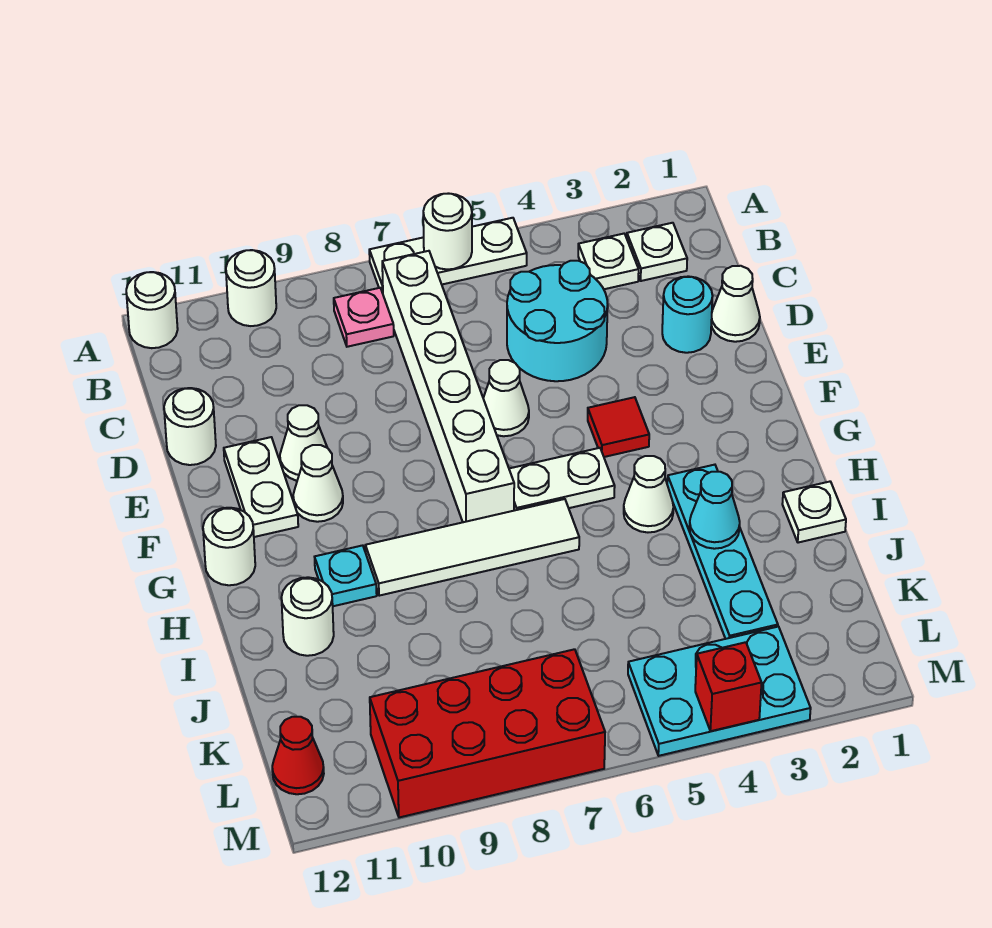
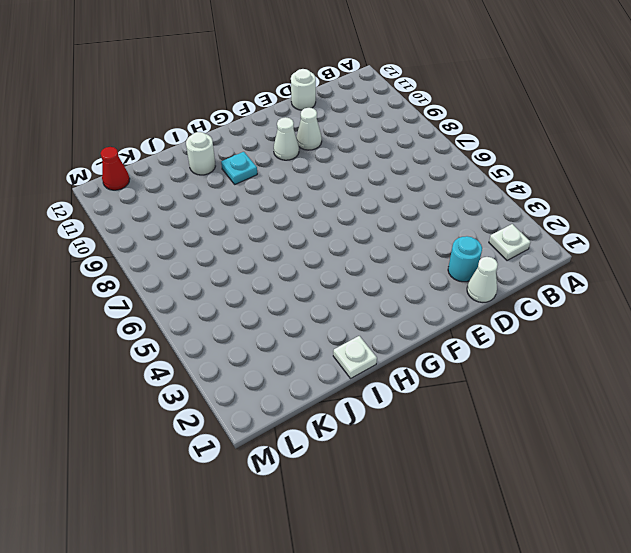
none -> white 1x3 plate [369,218,527,293]
none -> white 1x1 round brick [226,250,276,326]
none -> white 1x1 round brick [126,272,178,348]
none -> white 1x1 plate [578,234,639,289]

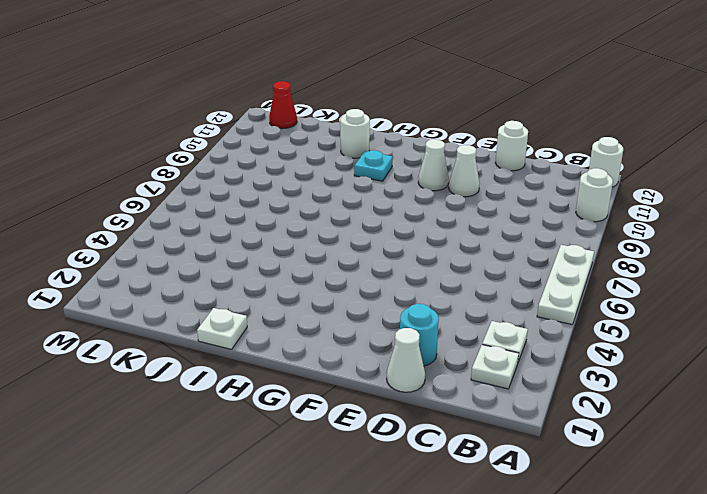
none -> white 1x6 brick [382,251,514,522]
none -> pink 1x1 plate [334,288,394,347]
none -> cyan 2x2 round brick [507,261,608,381]
none -> white 1x1 cone [483,360,529,436]

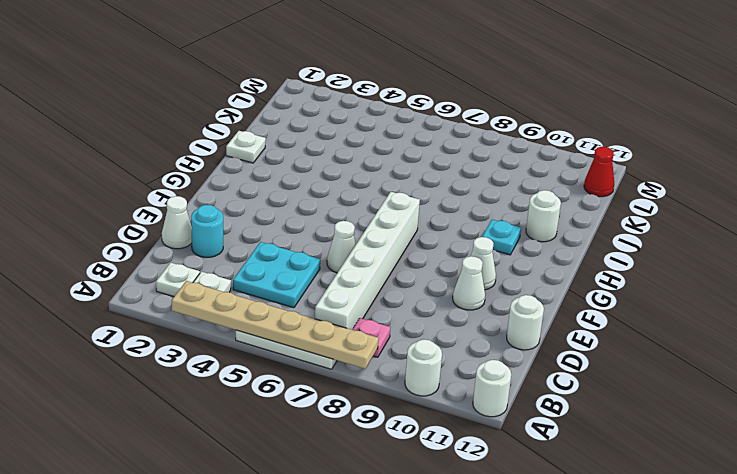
tan 1x6 plate [172,281,379,369] -> white 1x1 round brick [423,193,472,269]
cyan 2x2 plate [233,242,320,308] -> cyan 2x2 round brick [507,261,608,381]
none -> white 1x2 plate [224,437,298,537]
none -> red 1x1 tile [588,397,649,457]
none -> white 1x2 plate [509,448,615,511]
none -> white 1x1 round brick [203,508,255,585]

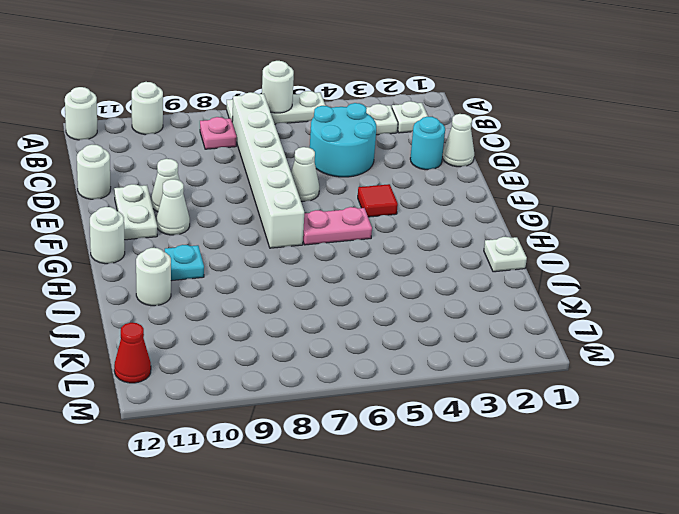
pink 1x2 plate [303,207,372,245] -> white 1x2 plate [509,448,615,511]
none -> cyan 1x4 plate [667,465,778,639]
none -> white 1x1 cone [624,456,673,532]
none -> white 1x4 tile [365,499,579,596]
none -> cyan 2x3 plate [628,627,811,756]

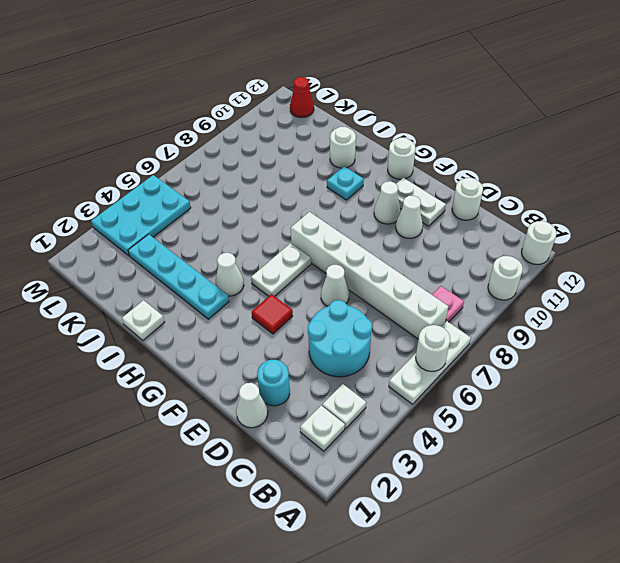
none -> white 1x4 tile [365,499,579,596]
none -> red 2x4 brick [370,649,605,818]
none -> cyan 1x1 cone [689,472,740,549]
none -> red 1x1 brick [695,642,762,731]

